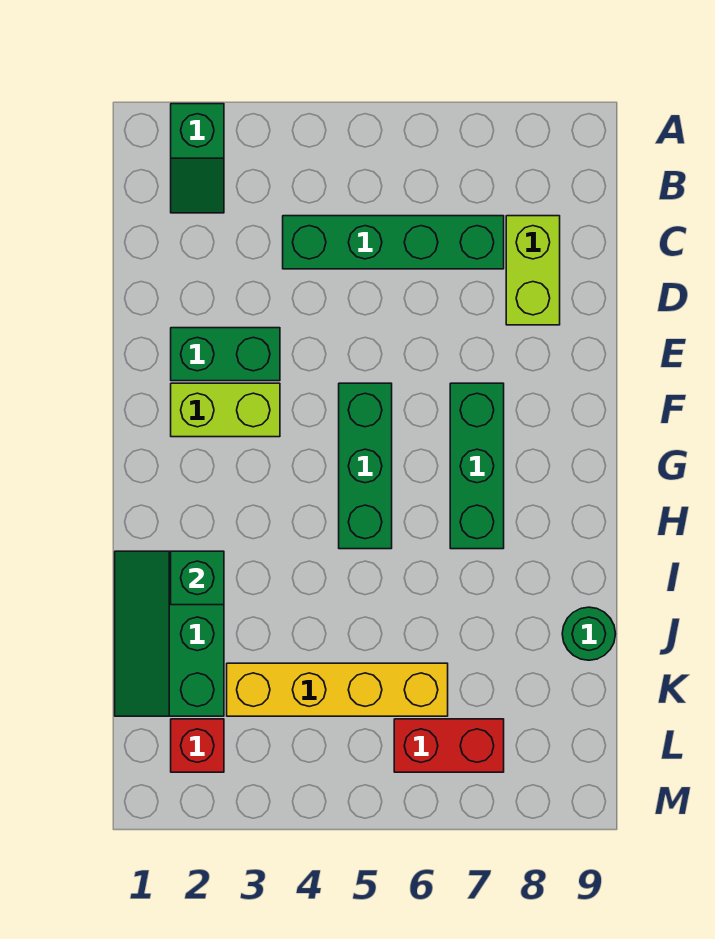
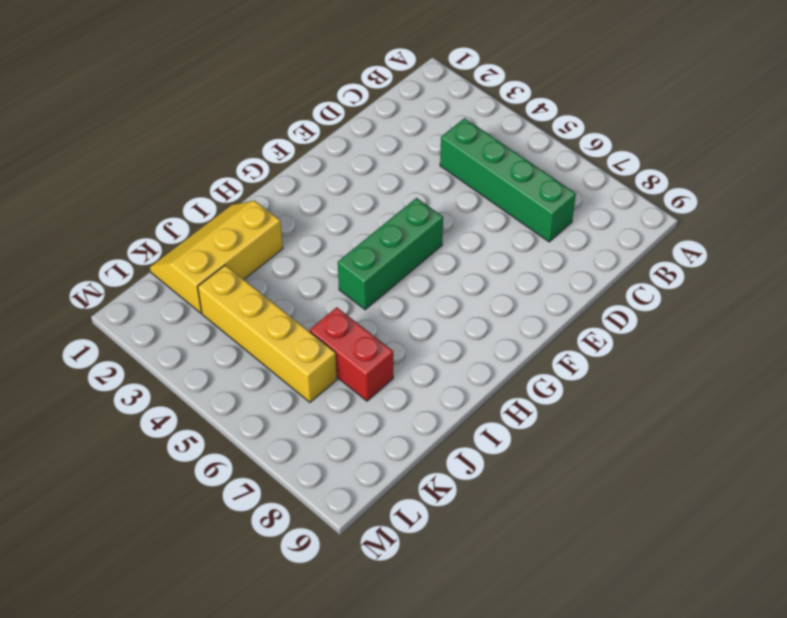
yellow 2x3 slope [150,201,283,313] -> green 2x3 slope [115,551,224,716]
red 1x2 brick [310,307,393,401] -> red 1x2 brick moved to [394,719,504,772]
none -> green 1x2 slope [171,104,224,213]
none -> lime 1x2 brick [506,216,560,325]
none -> green 1x2 brick [171,328,280,381]

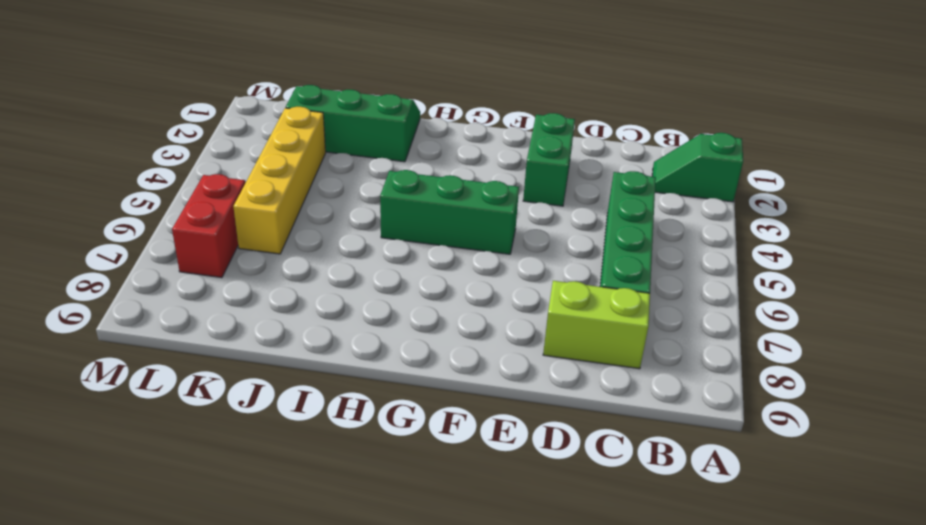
none -> lime 1x2 brick [171,383,280,437]
none -> green 1x3 brick [450,383,504,549]
none -> green 1x1 round brick [562,607,615,660]

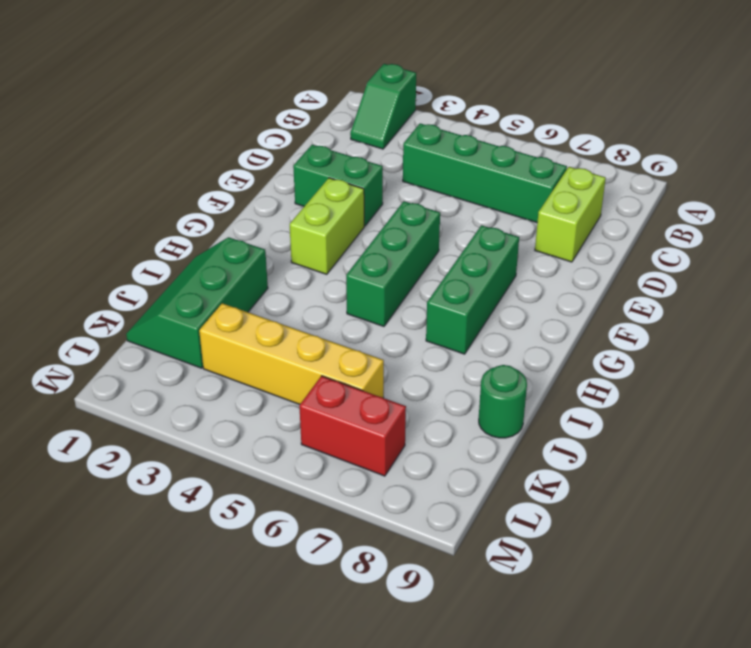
lime 1x2 brick [290,178,364,274] -> lime 1x2 brick turned to [171,383,280,437]
none -> red 1x1 brick [171,719,224,772]
none -> green 1x1 brick [171,551,224,605]

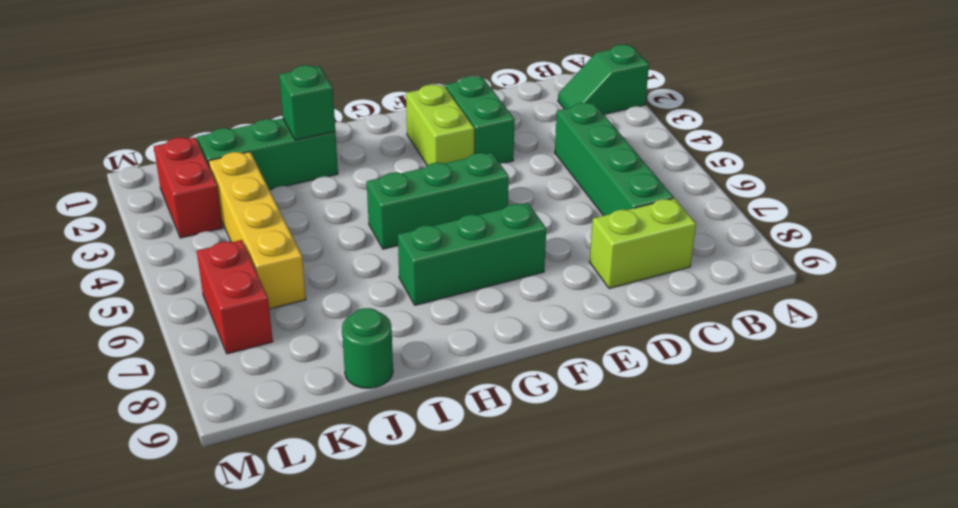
red 1x2 brick [154,137,223,238] -> red 1x1 brick [171,719,224,772]

